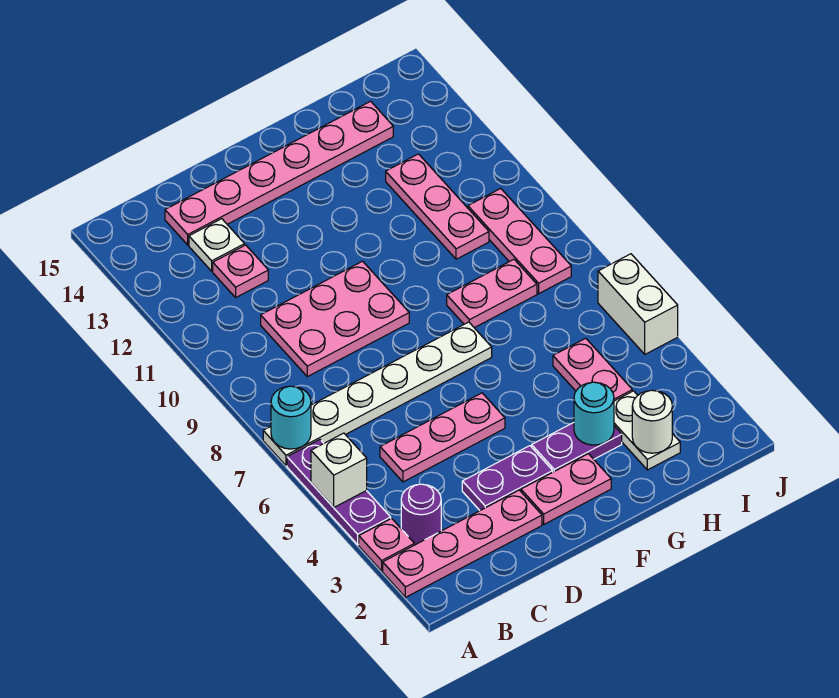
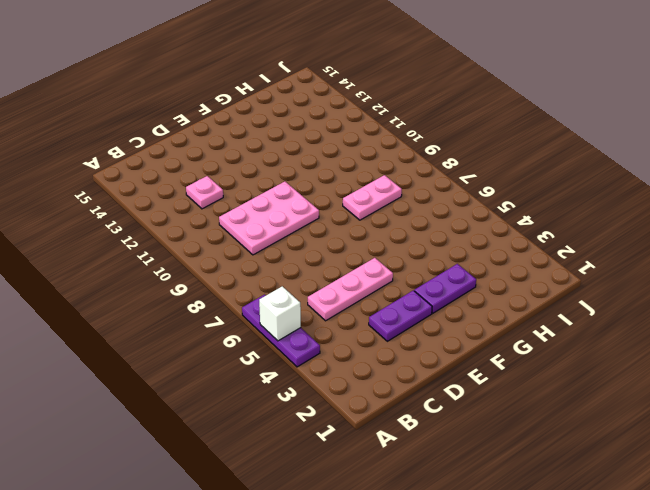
none -> pink 1x4 plate [383,490,542,597]
none -> pink 1x1 plate [359,518,414,571]
none -> white 1x6 plate [263,322,492,466]

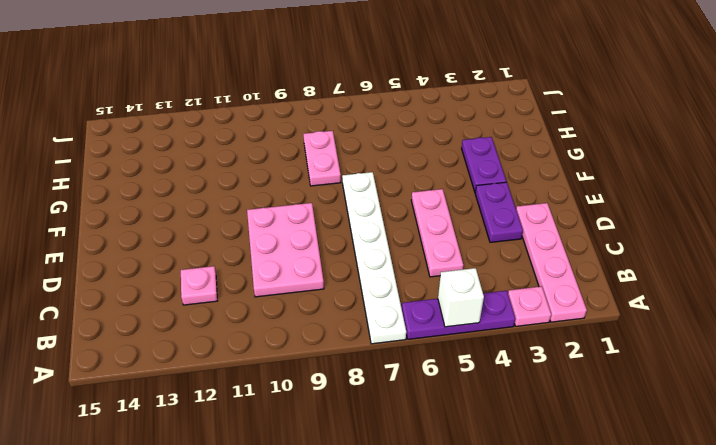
none -> purple 1x1 round brick [401,484,441,545]
none -> white 1x1 plate [189,219,245,271]
none -> pink 1x6 plate [165,101,393,245]

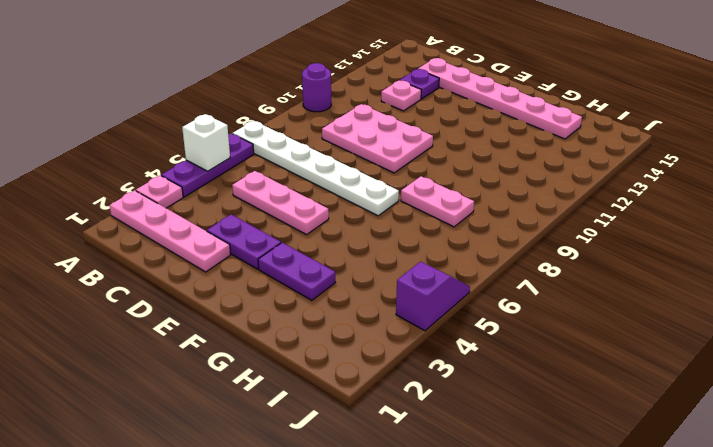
purple 1x1 round brick [302,63,331,112] -> purple 1x1 round brick moved to [401,484,441,545]
purple 1x1 plate [400,69,439,99] -> white 1x1 plate [189,219,245,271]
purple 1x2 slope [396,262,470,331] -> white 1x2 brick [598,254,678,354]
none -> pink 1x2 plate [521,454,611,524]
none -> white 1x2 plate [614,391,680,470]
none -> pink 1x2 plate [553,338,632,401]

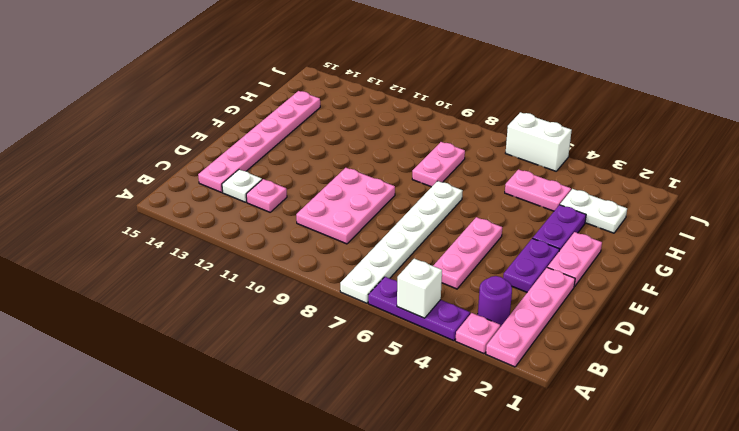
none -> pink 1x3 plate [386,154,489,259]
none -> pink 1x3 plate [468,188,571,294]
none -> cyan 1x1 round brick [271,386,311,449]

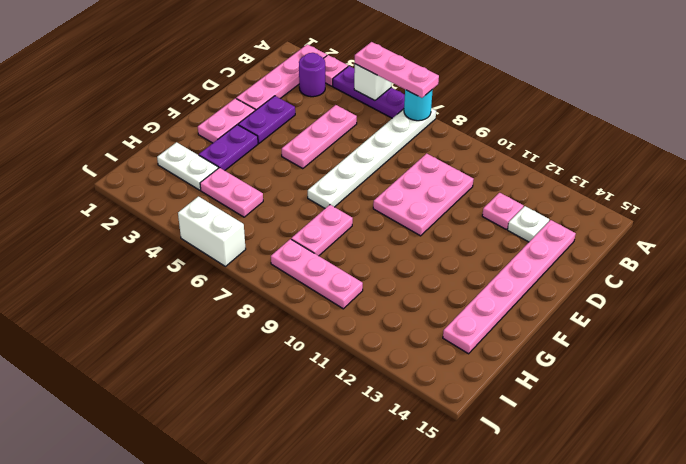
pink 1x3 plate [355,42,439,98] -> pink 1x3 plate moved to [386,154,489,259]
none -> cyan 1x1 round brick [574,382,614,445]
none -> white 1x1 round brick [632,390,672,453]

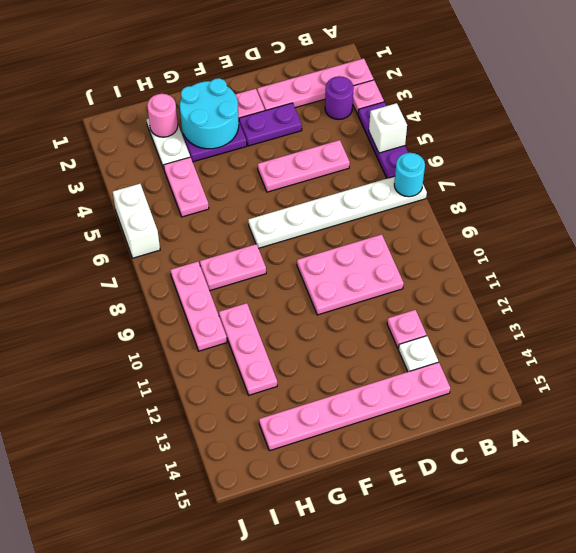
cyan 2x2 round brick [180,78,239,149] -> cyan 1x1 round brick [574,382,614,445]
pink 1x1 round brick [147,94,178,137] -> white 1x1 round brick [632,390,672,453]

